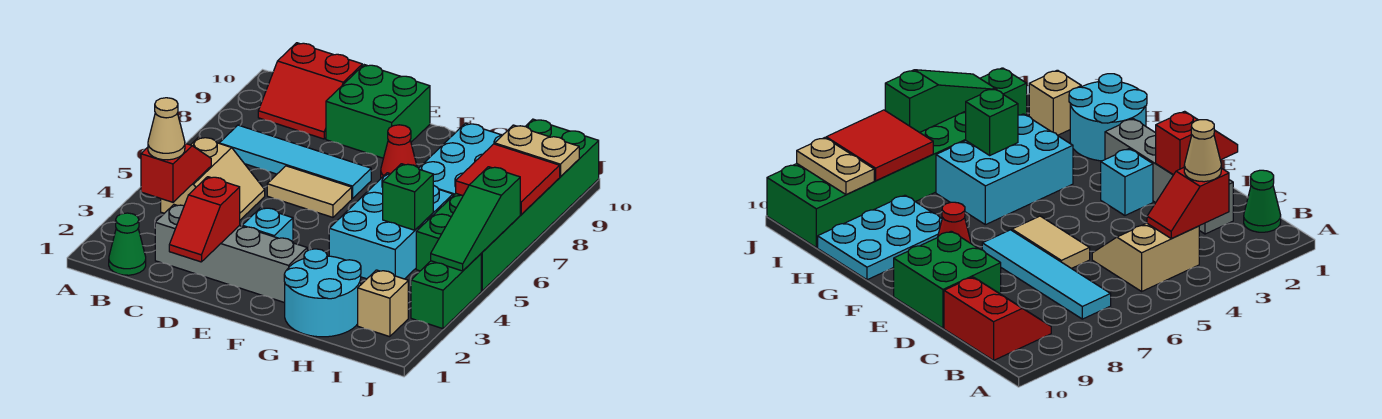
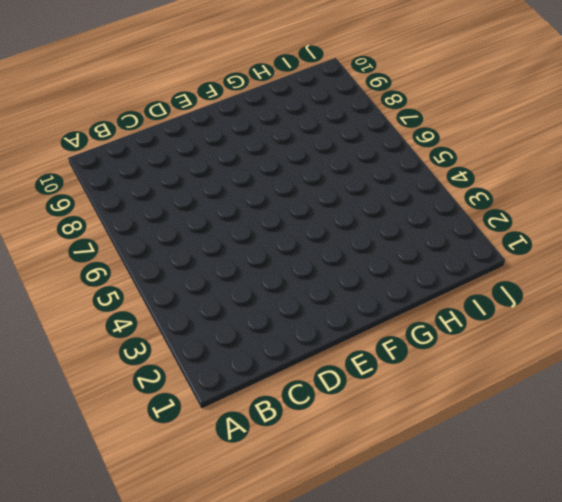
none -> green 1x1 cone [109,213,146,275]
none -> tan 2x2 slope [161,137,265,220]
none -> cyan 1x4 tile [220,125,371,199]

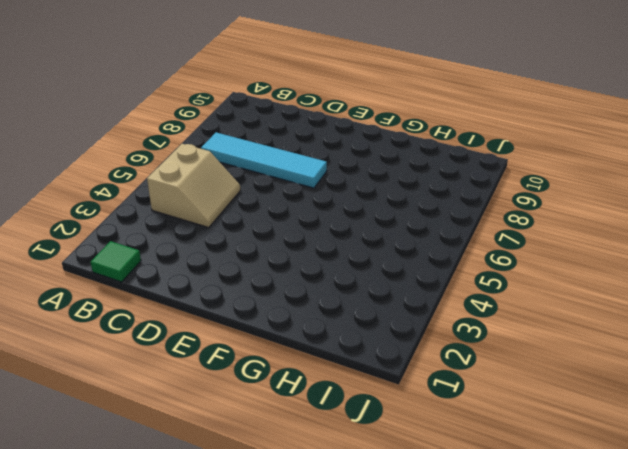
green 1x1 tile [91,241,141,282] -> green 1x1 cone [109,213,146,275]
none -> red 2x2 slope [258,43,362,139]
none -> grey 1x4 brick [155,205,307,303]
none -> tan 1x2 tile [267,166,352,217]

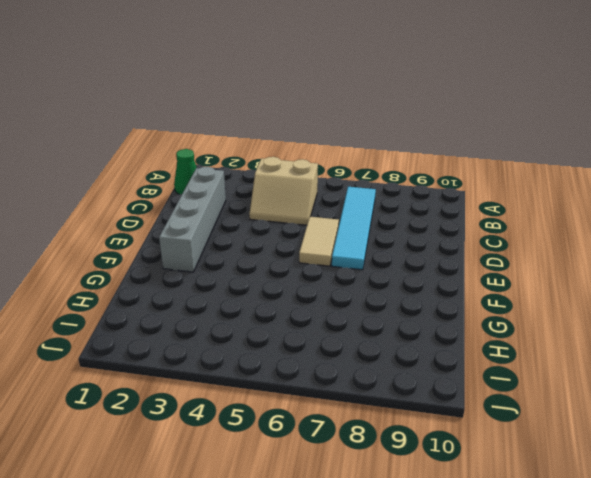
none -> red 2x2 slope [258,43,362,139]
none -> green 2x2 brick [326,65,430,158]
none -> cyan 1x1 brick [242,208,293,242]

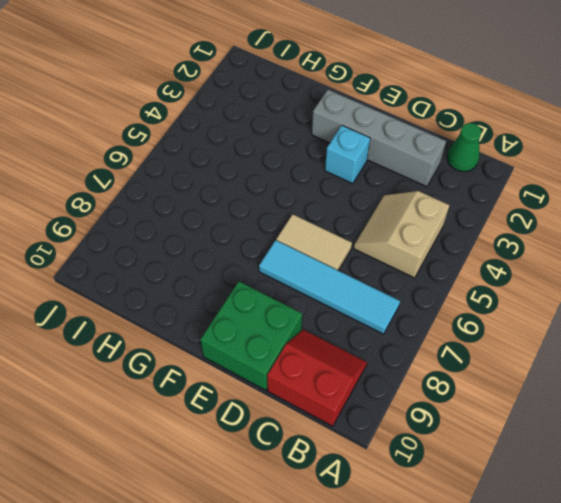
none -> red 1x1 cone [381,125,417,178]
none -> cyan 2x2 round brick [284,249,361,337]
none -> cyan 2x3 brick [329,173,453,279]

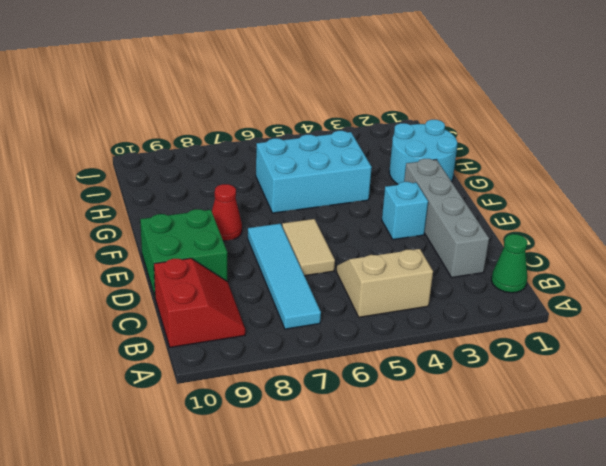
none -> cyan 2x3 plate [419,123,502,196]
none -> tan 1x1 brick [358,270,408,337]
none -> green 2x6 brick [416,119,599,291]

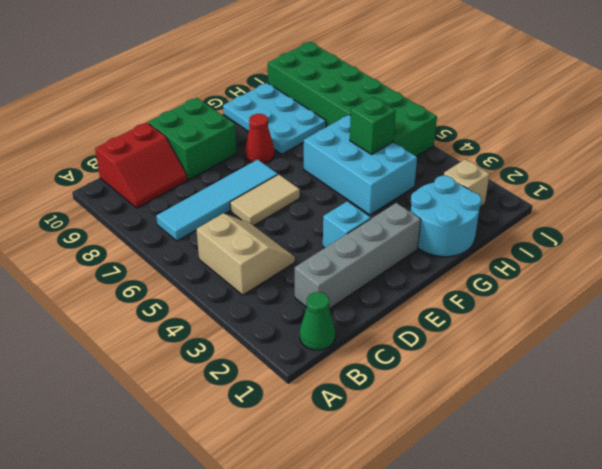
none -> green 1x2 brick [411,254,481,329]
none -> red 1x2 slope [141,144,211,202]
none -> red 1x2 slope [169,177,240,262]

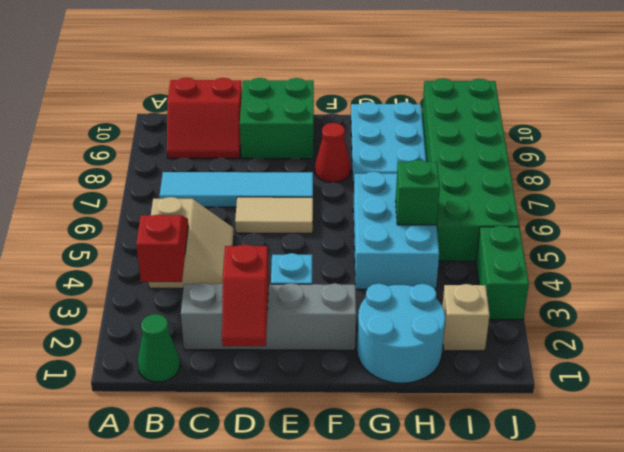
none -> red 2x2 tile [456,144,560,214]
none -> tan 1x2 plate [495,125,579,177]
none -> green 1x3 slope [431,167,520,271]

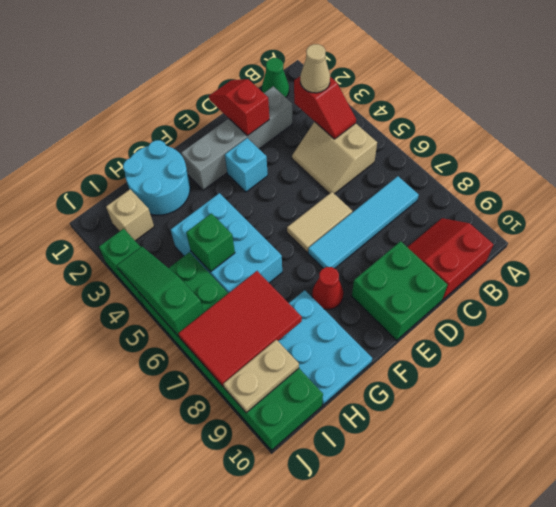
red 2x3 tile [178,271,302,387] -> red 2x2 tile [456,144,560,214]

